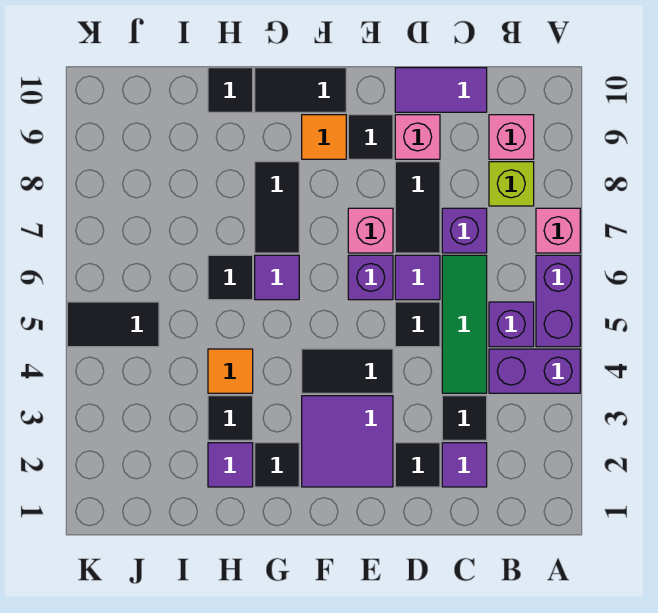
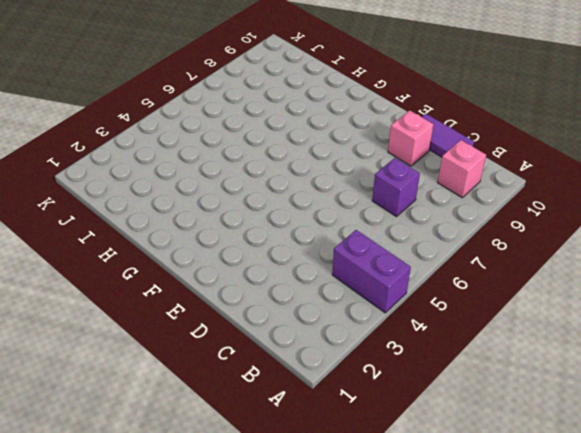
none -> purple 1x2 brick [536,255,580,347]
none -> pink 1x1 brick [536,208,580,253]
none -> purple 1x1 brick [489,302,534,347]
none -> lime 1x1 brick [489,162,534,206]

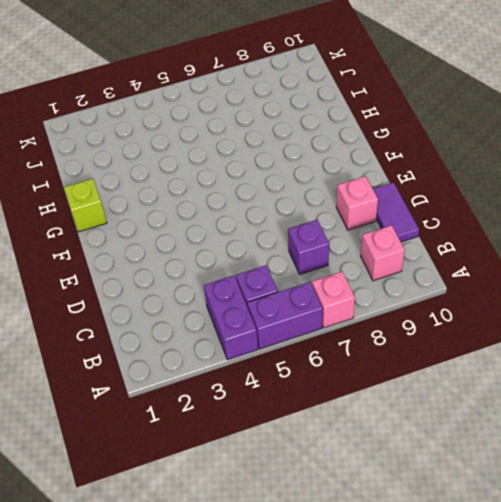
lime 1x1 brick [64,179,107,232] -> lime 1x1 brick moved to [489,162,534,206]
none -> purple 1x1 tile [442,443,487,487]
none -> black 1x1 tile [442,396,487,440]
none -> green 1x3 tile [442,255,487,393]
none -> black 1x1 tile [395,443,440,487]

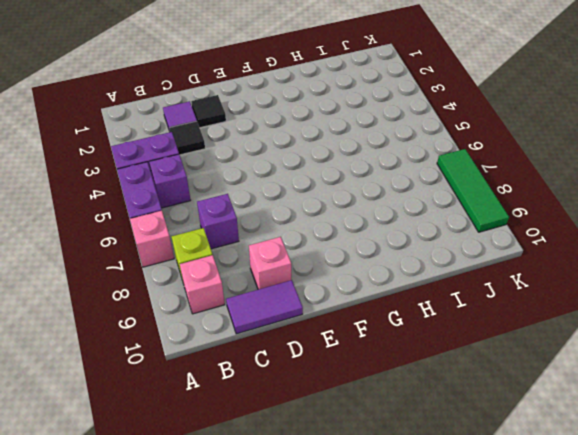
green 1x3 tile [437,149,509,232] -> green 1x3 tile moved to [442,255,487,393]
none -> black 1x1 tile [395,302,440,347]
none -> purple 1x1 tile [395,255,440,300]
none -> black 1x2 tile [395,162,440,253]
none -> purple 2x2 tile [302,396,393,487]

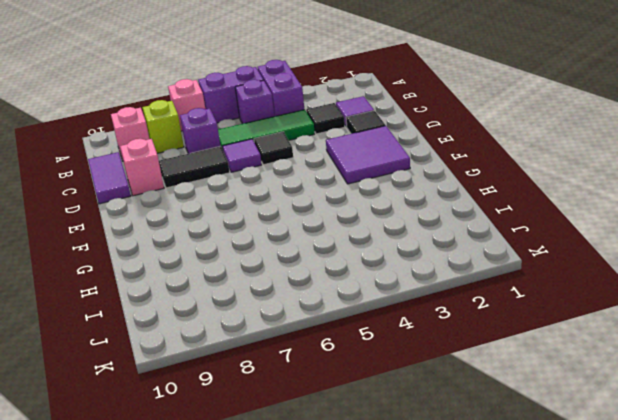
none -> black 1x2 tile [302,349,393,393]
none -> purple 1x1 brick [348,255,393,300]
none -> pink 1x1 brick [348,208,393,253]
none -> black 1x1 tile [348,115,393,159]

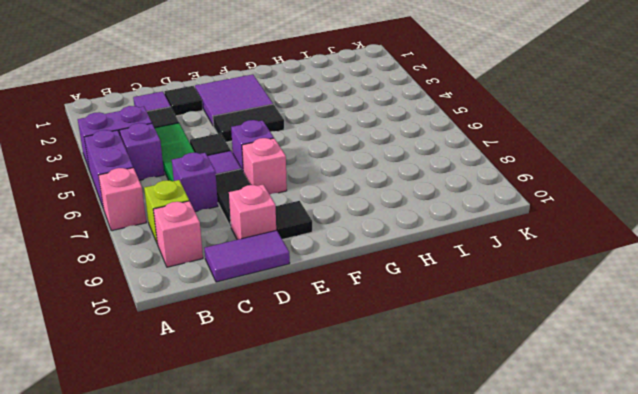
none -> orange 1x1 tile [302,115,346,159]
none -> black 1x2 tile [255,68,346,112]
none -> black 1x1 tile [255,443,299,487]
none -> purple 1x1 tile [255,255,299,300]

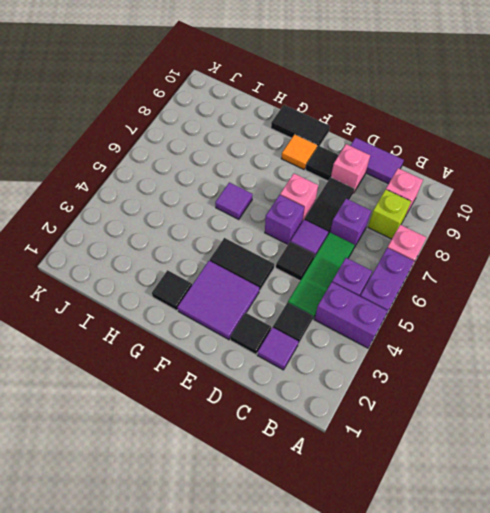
none -> black 1x2 tile [255,162,299,253]
none -> purple 1x1 tile [208,443,253,487]
none -> black 1x1 tile [208,396,253,440]
none -> orange 1x1 tile [208,349,253,393]

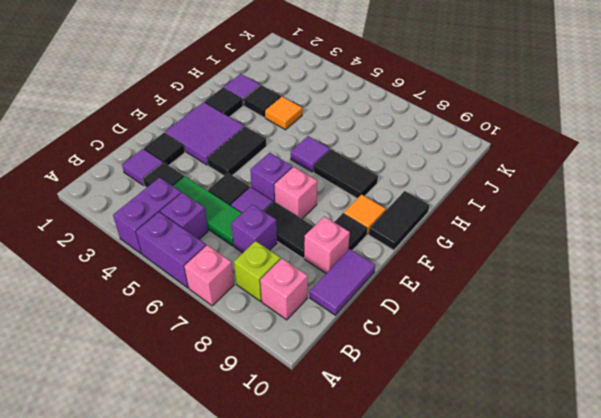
none -> black 1x1 tile [208,255,253,300]
none -> black 1x1 tile [208,68,253,112]
none -> black 1x2 tile [67,302,159,347]

